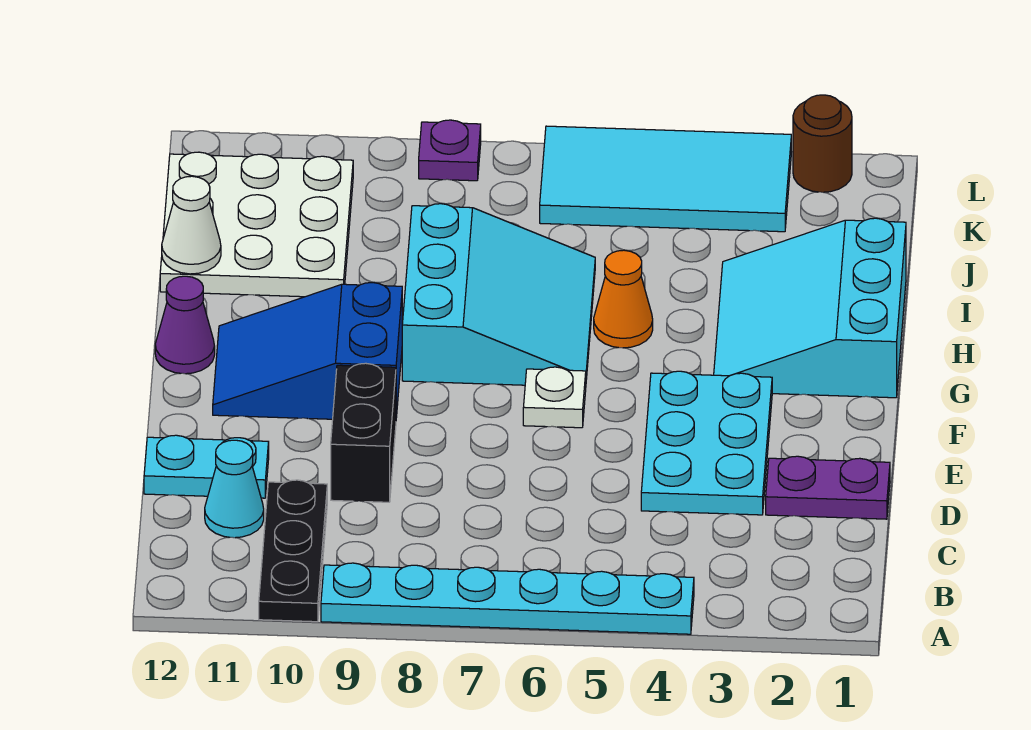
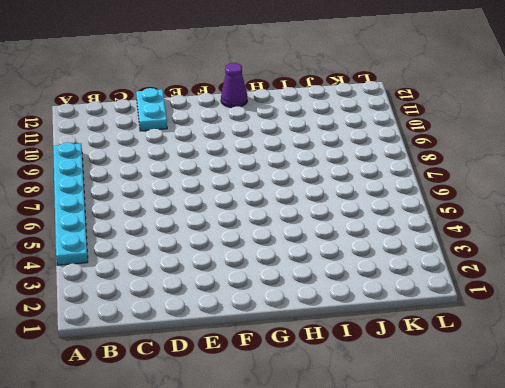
none -> black 1x3 plate [259,480,327,622]
none -> cyan 1x1 cone [205,440,264,538]
none -> purple 1x2 plate [766,456,890,519]

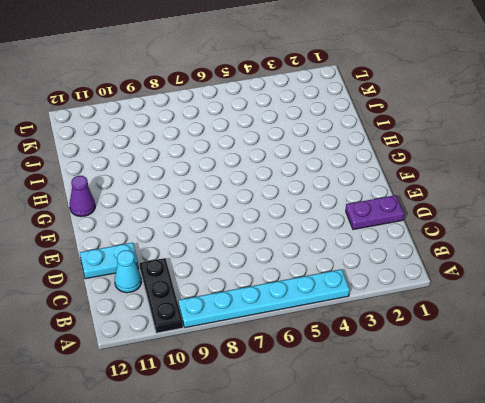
none -> cyan 2x3 plate [641,371,772,515]
none -> black 1x2 brick [331,363,396,502]
none -> white 1x1 plate [523,367,586,428]

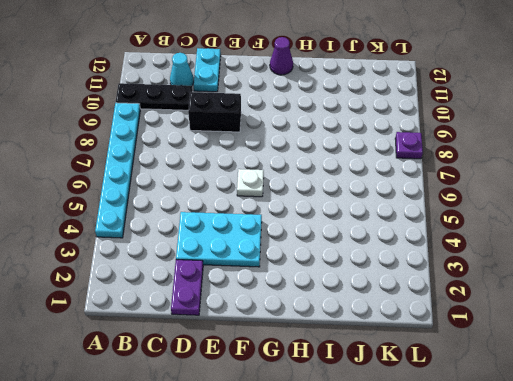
none -> blue 2x3 slope [213,283,402,419]
none -> cyan 3x3 slope [714,218,906,398]
none -> cyan 3x3 slope [402,204,595,385]

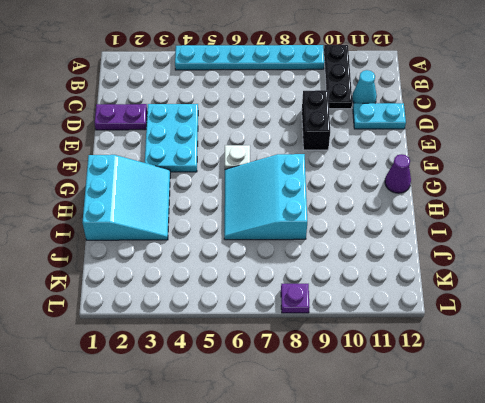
none -> blue 2x3 slope [213,283,402,419]
none -> orange 1x1 cone [594,250,653,348]
none -> white 3x3 plate [160,152,353,297]

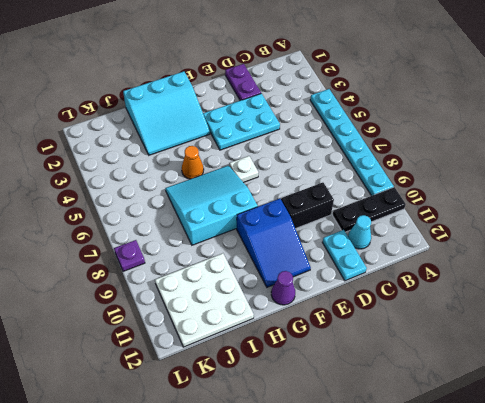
none -> cyan 2x4 tile [540,126,791,232]
none -> brown 1x1 round brick [793,95,852,192]
none -> white 1x1 cone [162,176,221,274]

